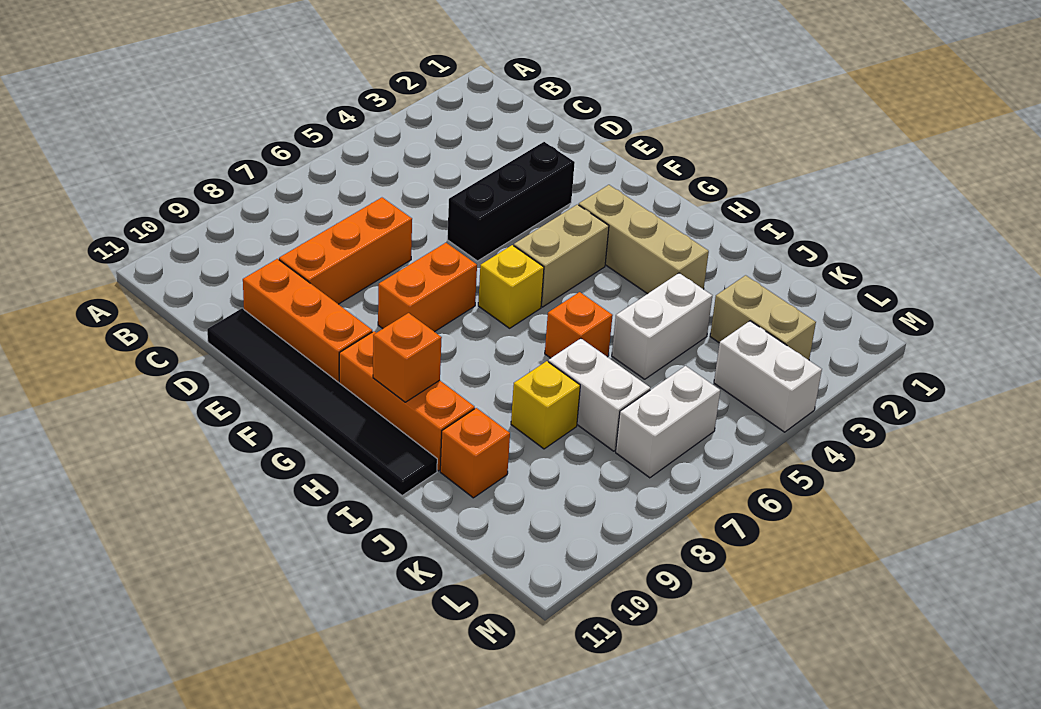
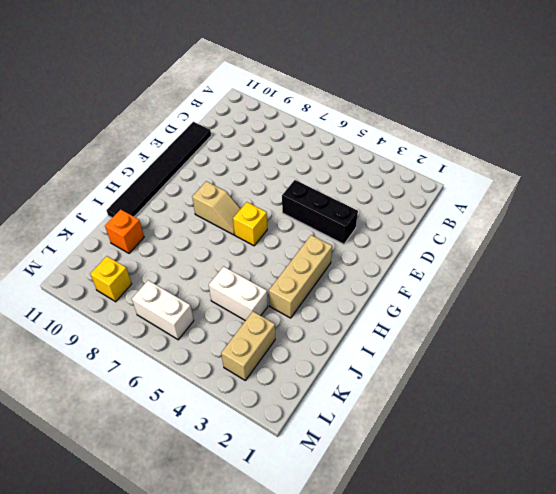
tan 1x2 slope [192,181,240,235] -> none
yellow 1x1 brick [90,256,132,302] -> yellow 1x1 brick moved to [511,361,580,449]
none -> orange 1x3 brick [279,198,412,304]
none -> orange 1x3 brick [243,259,372,383]
none -> orange 1x2 brick [378,243,477,332]

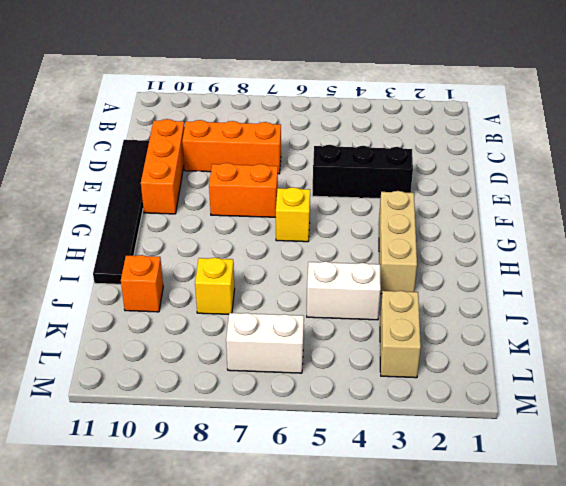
none -> tan 1x2 brick [514,204,609,307]
none -> orange 1x3 brick [339,331,475,471]
none -> orange 1x1 brick [545,292,613,358]

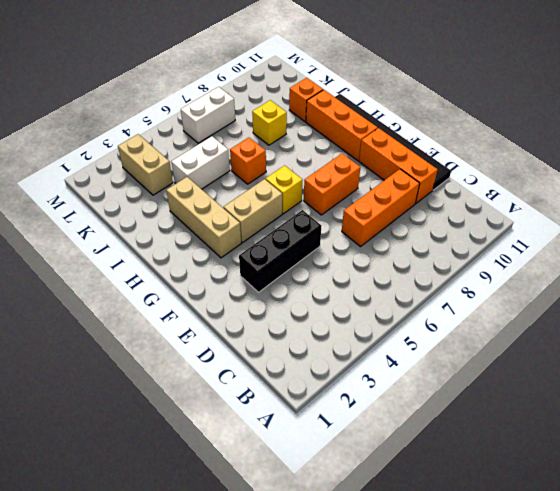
none -> white 1x2 brick [548,338,650,451]
none -> white 1x2 brick [714,321,822,432]
none -> orange 1x1 brick [373,313,442,402]

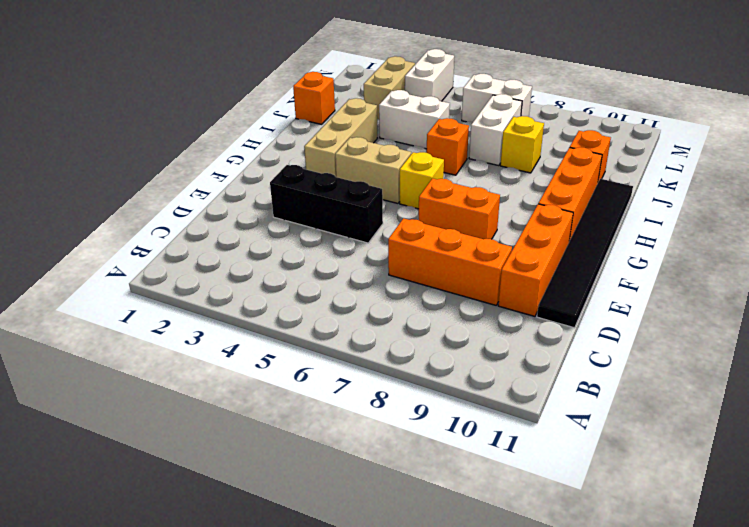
orange 1x1 brick [293,72,335,124] -> orange 1x1 brick moved to [373,313,442,402]

